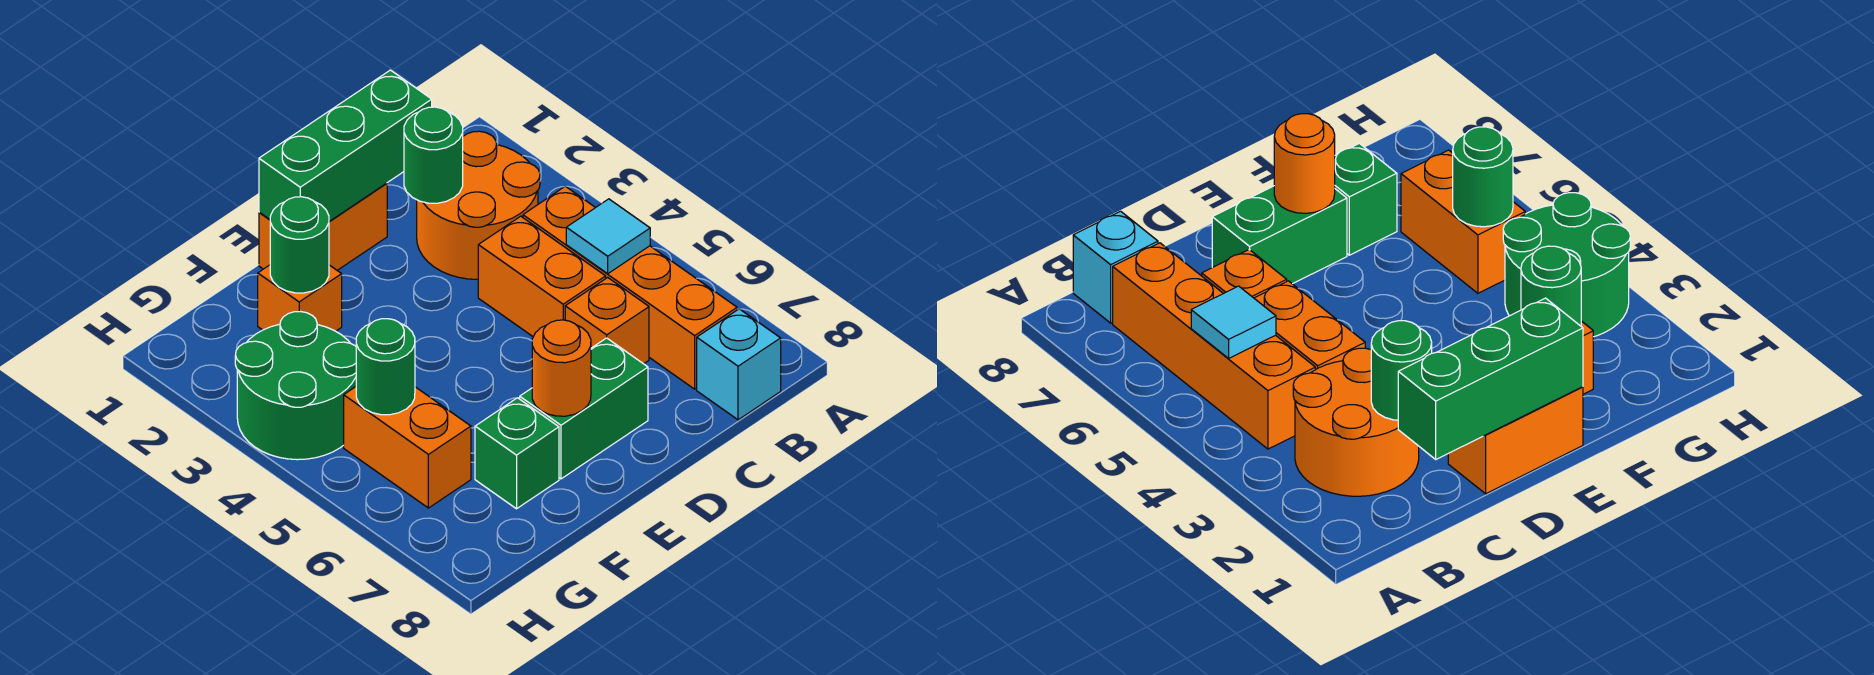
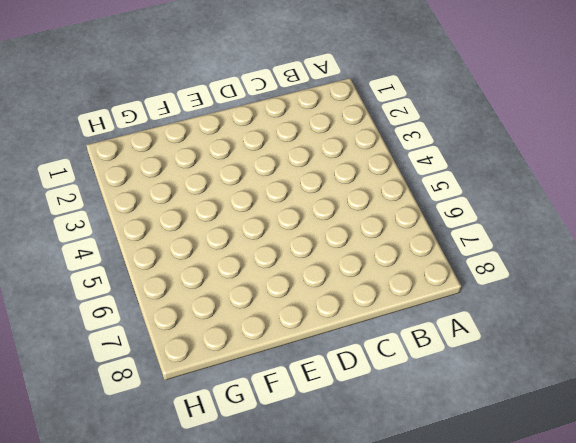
none -> orange 2x2 round brick [417,131,540,279]
none -> orange 1x4 brick [523,186,737,389]
none -> cyan 1x1 brick [697,309,781,420]

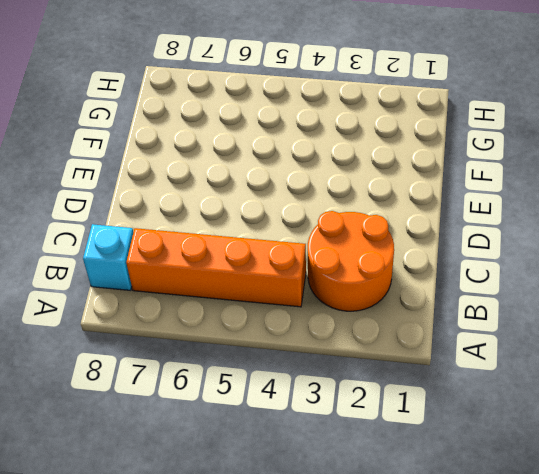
none -> orange 1x2 brick [478,216,606,337]
none -> orange 1x1 brick [565,278,649,364]
none -> orange 1x2 brick [259,183,387,270]

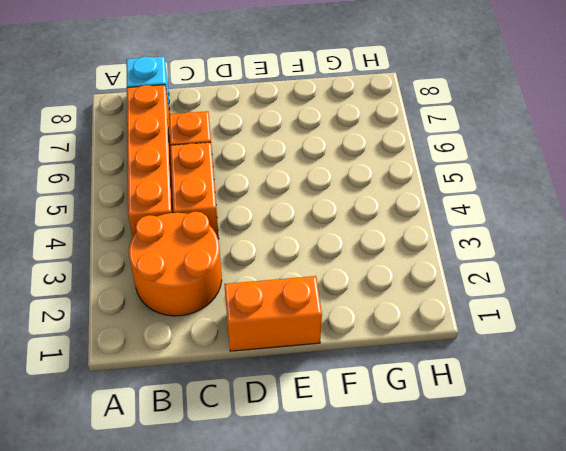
none -> green 1x2 brick [520,338,648,479]
none -> orange 1x1 brick [258,265,342,331]
none -> green 1x1 brick [475,398,559,509]

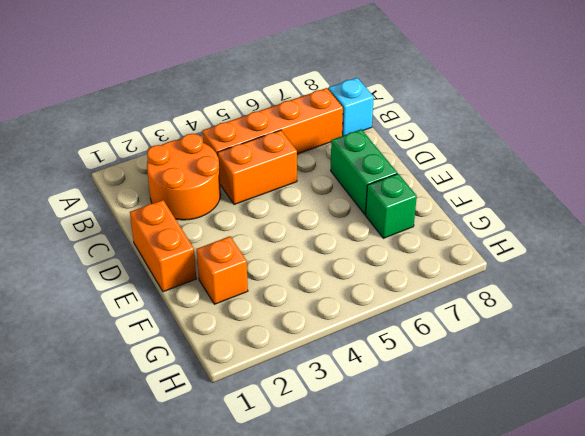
none -> orange 1x1 brick [565,278,649,364]
none -> green 2x2 round brick [235,312,356,460]
none -> orange 1x2 brick [344,387,471,508]

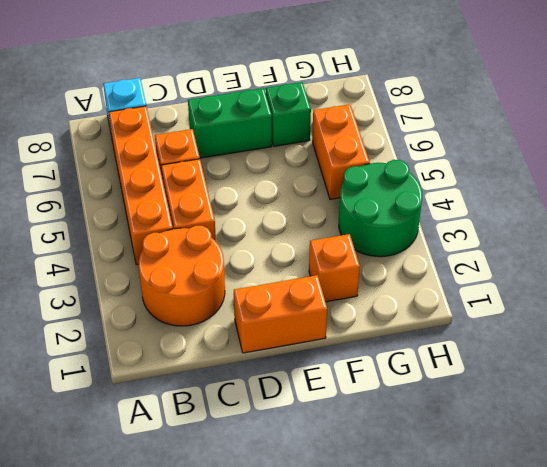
none -> cyan 1x1 tile [566,199,650,274]
none -> green 1x3 brick [259,70,432,221]
none -> green 1x1 round brick [404,107,463,203]

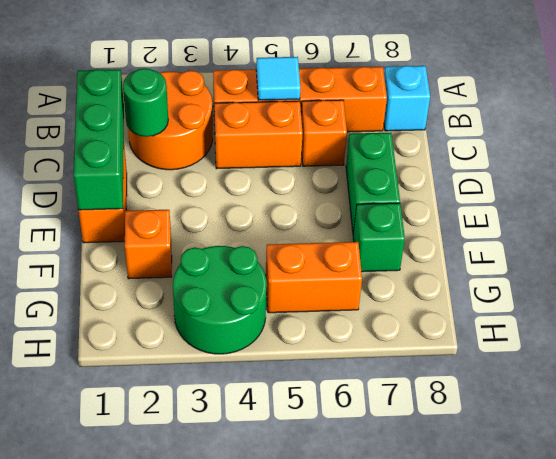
none -> orange 1x1 round brick [532,320,591,416]
none -> green 1x1 round brick [270,197,329,293]
none -> green 1x1 round brick [356,319,415,415]

